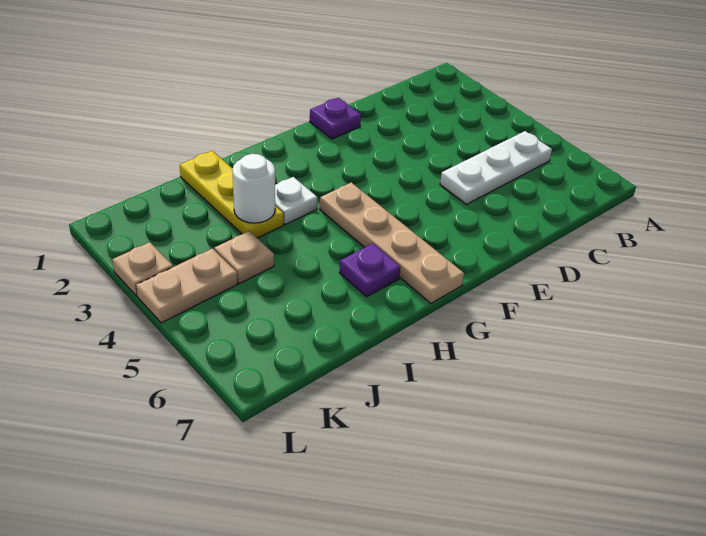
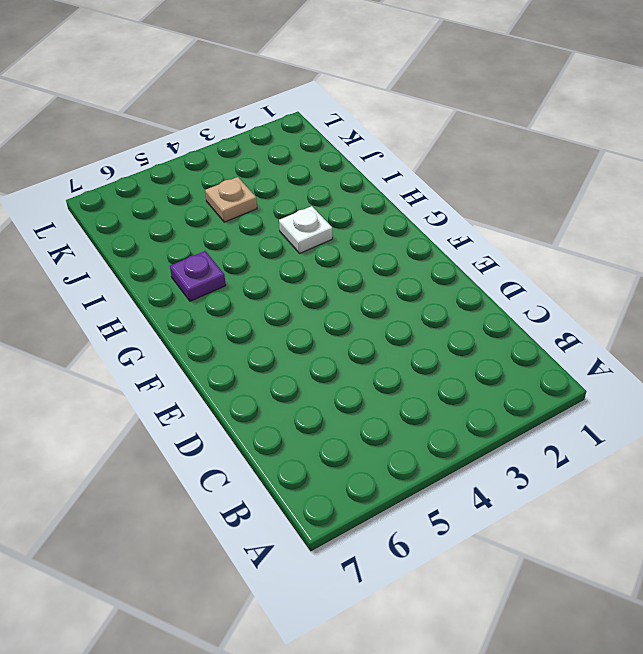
none -> white 1x3 plate [440,131,552,204]
none -> purple 1x1 plate [310,98,361,139]

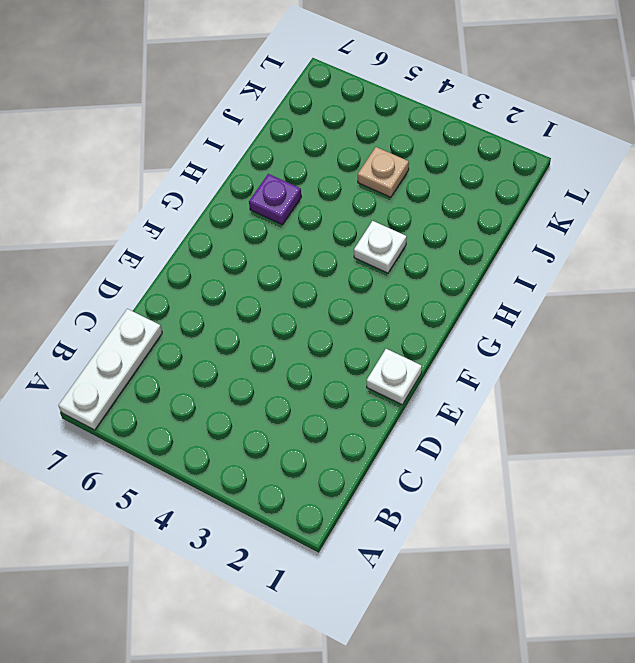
white 1x3 plate [58,309,162,430] -> white 1x3 plate moved to [440,131,552,204]
white 1x1 plate [366,349,422,405] -> purple 1x1 plate [310,98,361,139]
none -> tan 1x4 plate [320,183,464,303]
none -> yellow 1x3 plate [180,151,283,238]

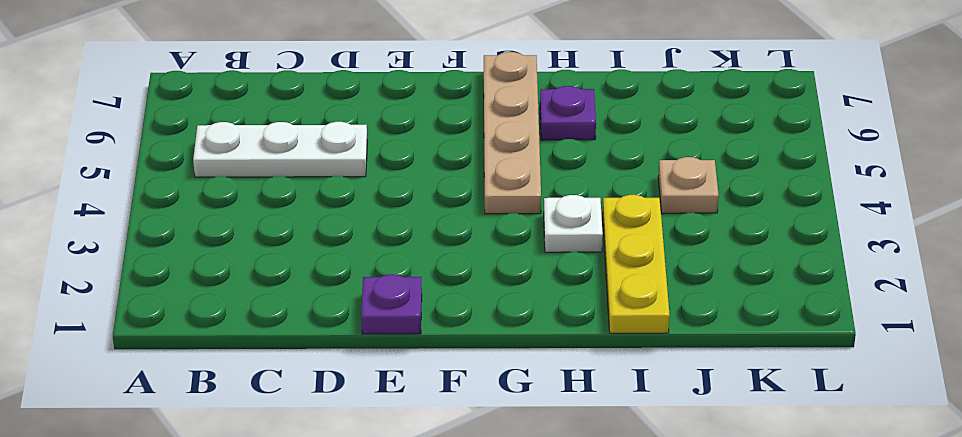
none -> tan 1x2 plate [136,249,237,323]
none -> tan 1x1 plate [112,242,173,296]

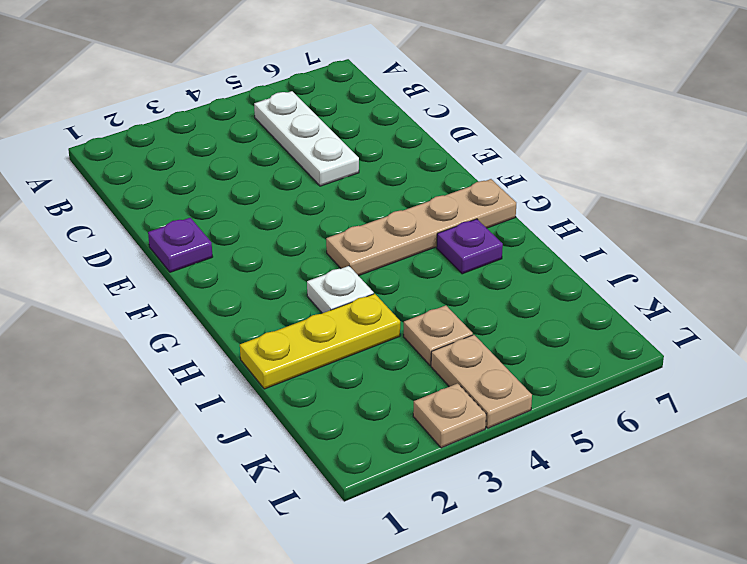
none -> white 1x1 round brick [233,154,275,223]

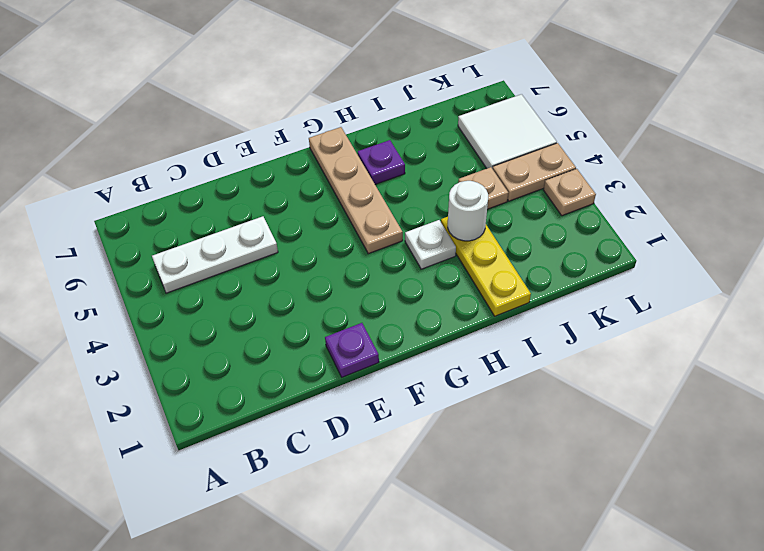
white 2x2 tile [458,94,557,169] -> none

